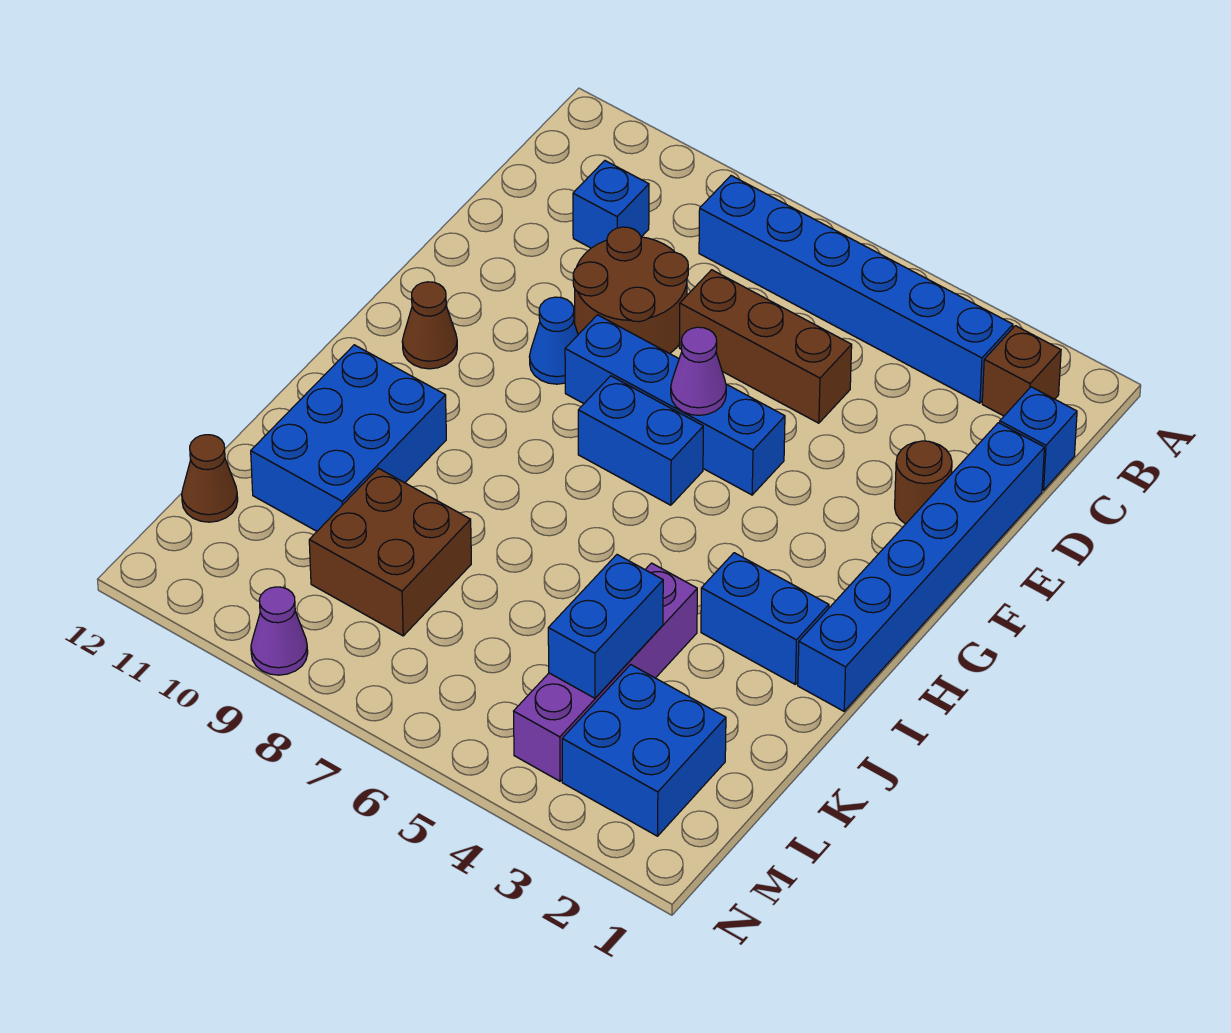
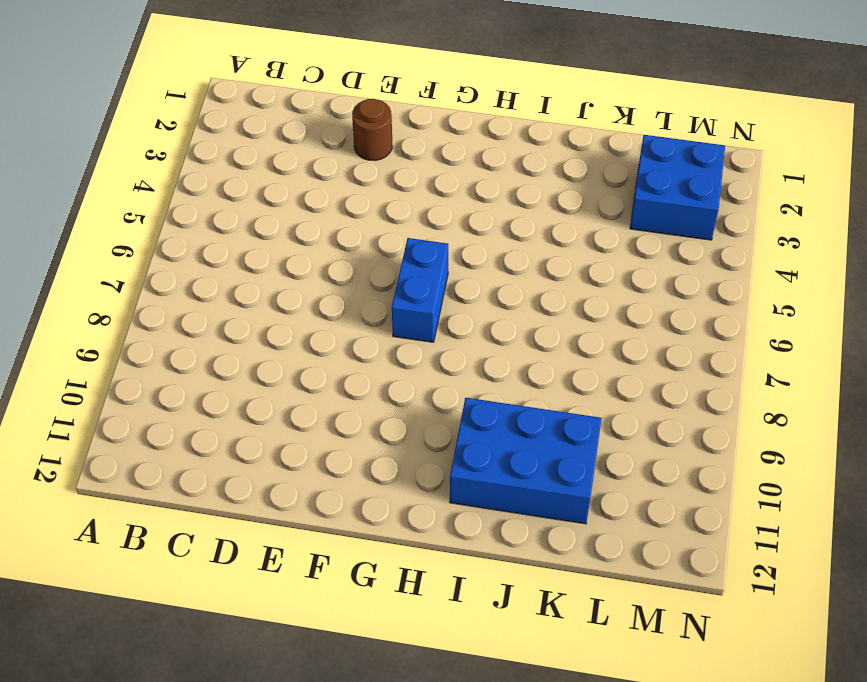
none -> brown 1x1 brick [982,326,1061,416]
none -> blue 1x6 brick [699,176,1013,403]
none -> blue 1x1 brick [1000,387,1077,490]

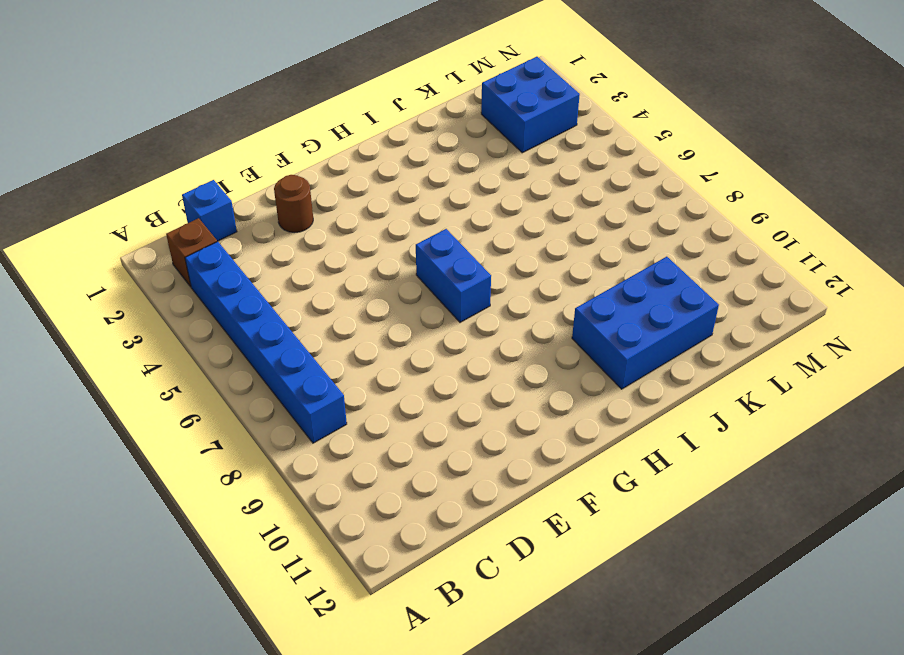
none -> blue 1x1 brick [573,161,649,248]
none -> blue 1x6 brick [798,423,1044,711]
none -> brown 1x3 brick [679,270,852,423]

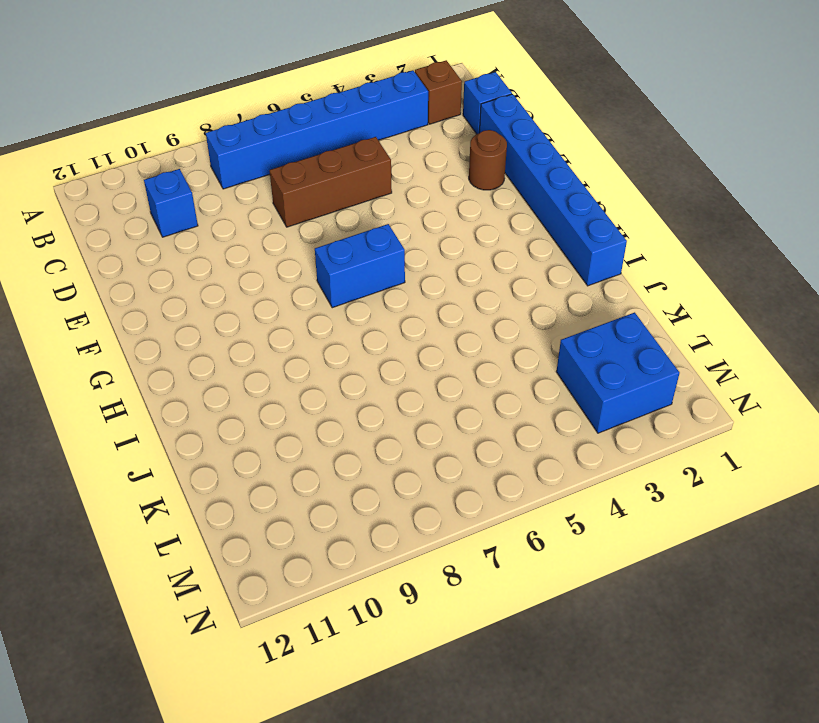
none -> brown 2x2 round brick [573,227,688,354]
none -> blue 1x4 brick [565,315,785,495]
none -> blue 1x1 cone [529,297,578,384]

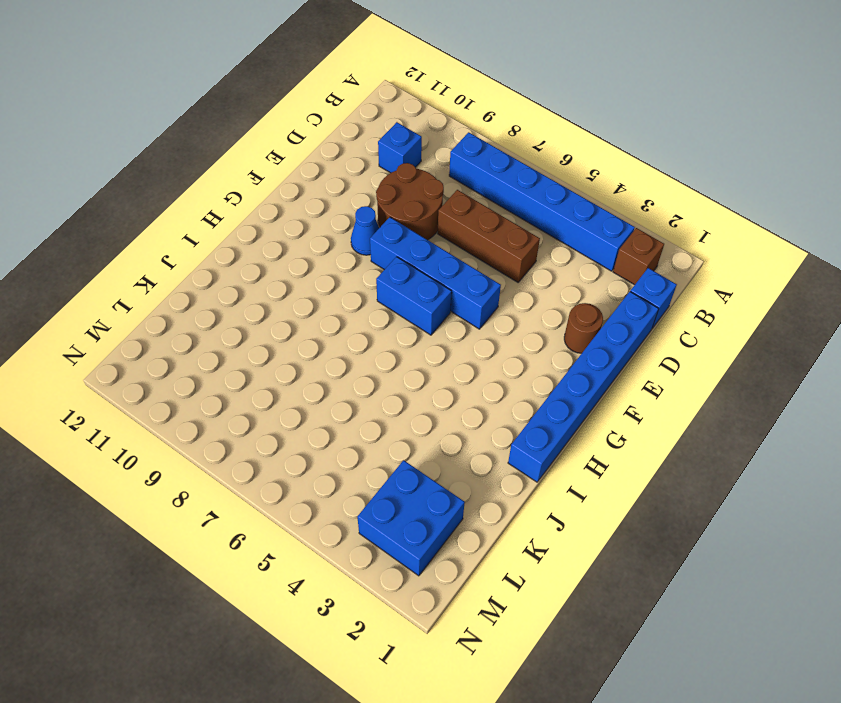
none -> brown 1x1 cone [402,282,457,369]
none -> blue 1x2 brick [701,553,829,684]
none -> blue 2x3 brick [251,345,446,531]

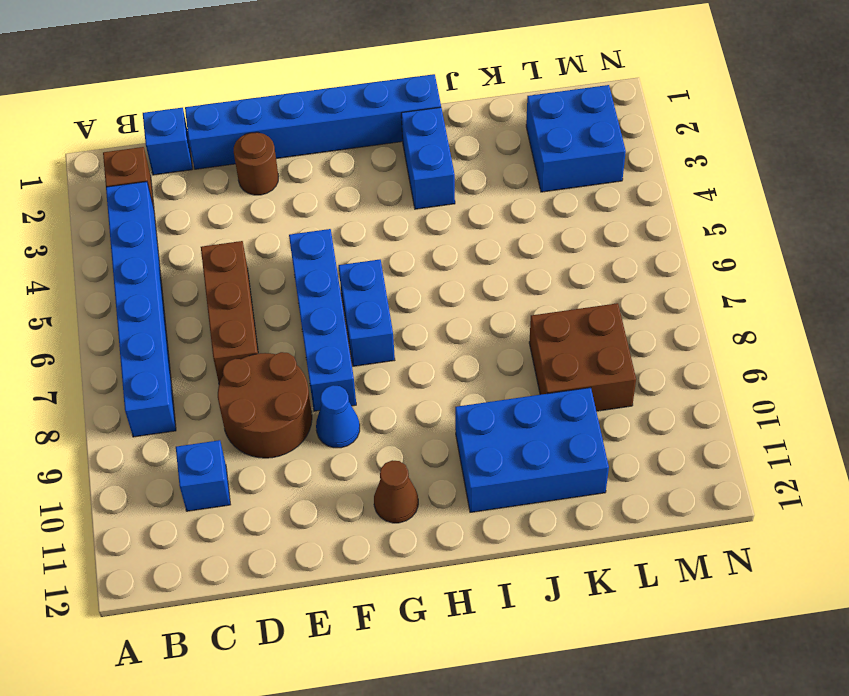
none -> purple 1x4 brick [514,563,697,781]
none -> brown 1x1 cone [182,435,238,522]
none -> purple 1x1 cone [251,587,308,675]

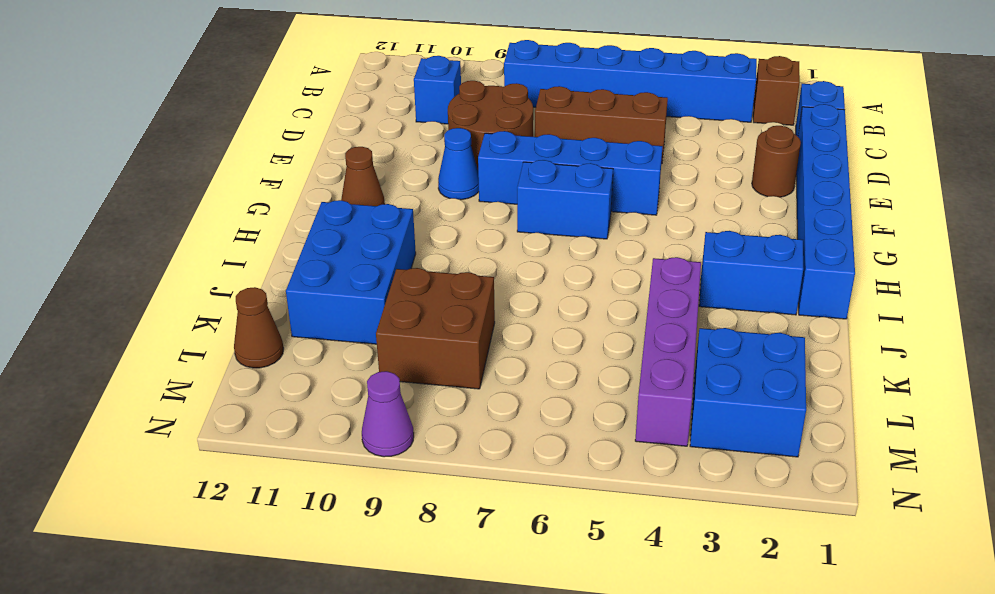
none -> purple 1x1 cone [671,327,726,415]
none -> blue 1x2 brick [548,555,663,698]

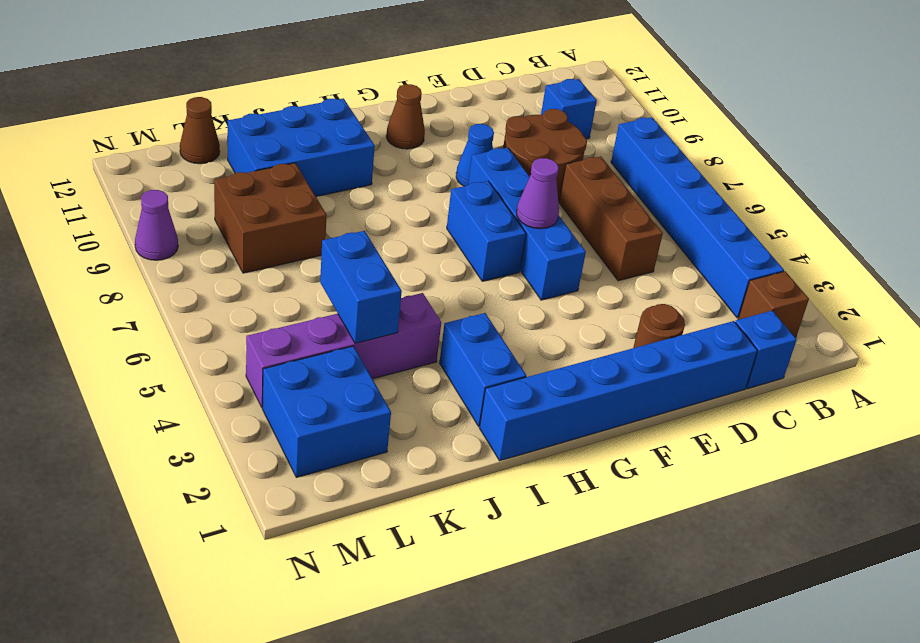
blue 1x2 brick [320,231,402,343] -> blue 1x2 brick turned to [548,555,663,698]

